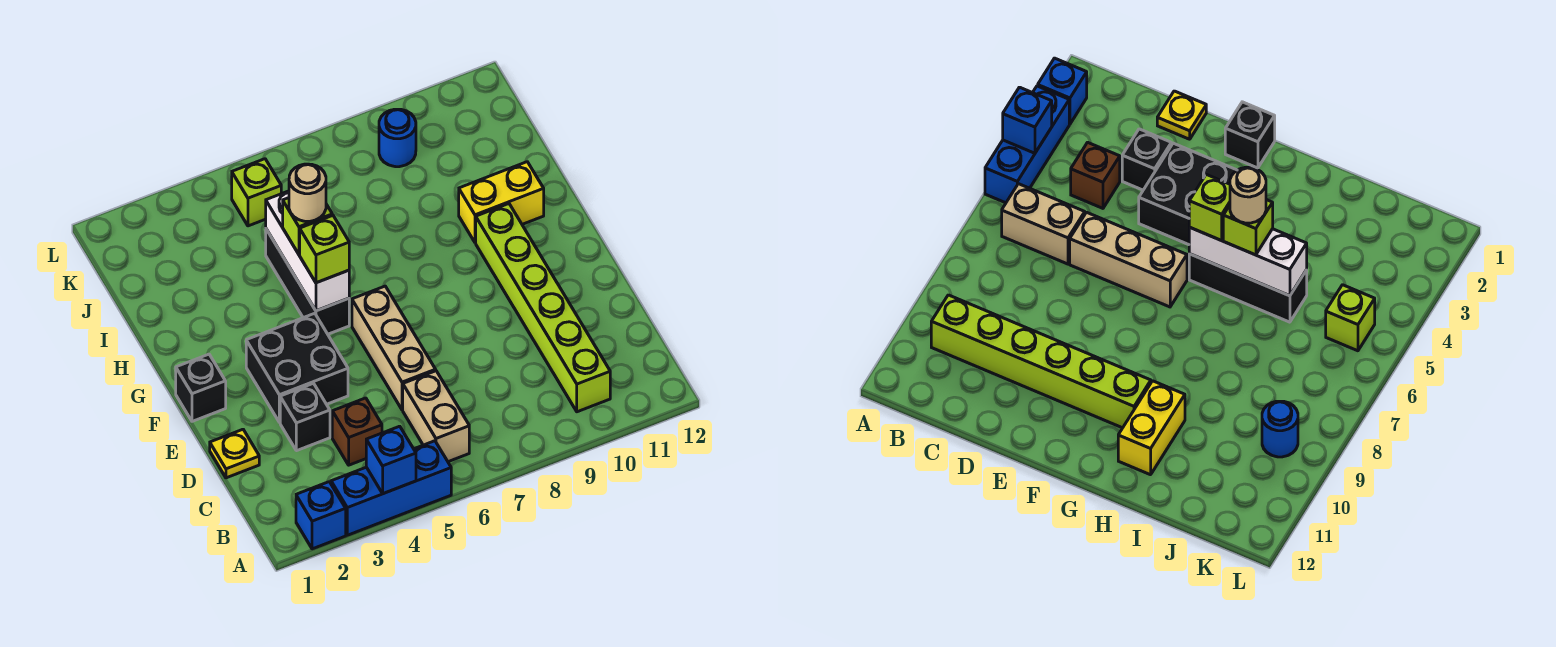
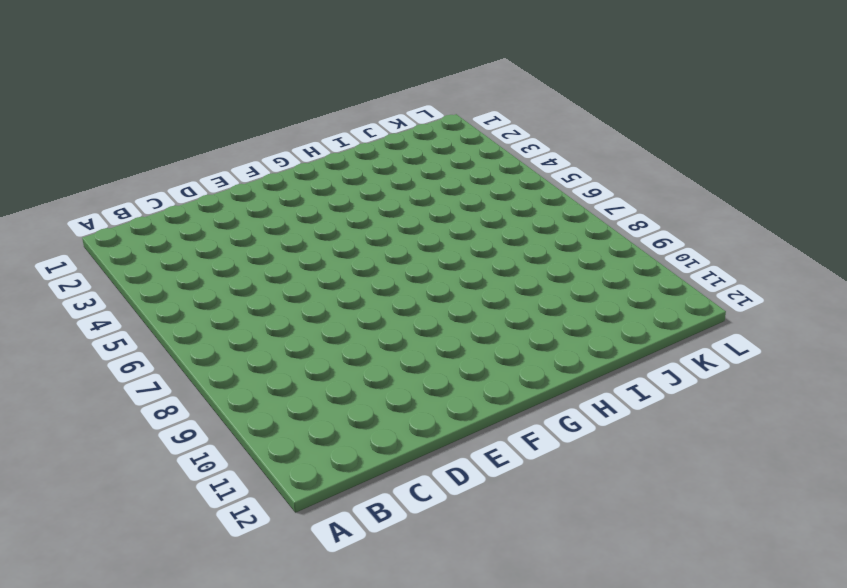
none -> blue 1x1 brick [296,482,346,549]
none -> blue 1x3 brick [331,441,451,535]
none -> tan 1x2 brick [403,371,469,462]

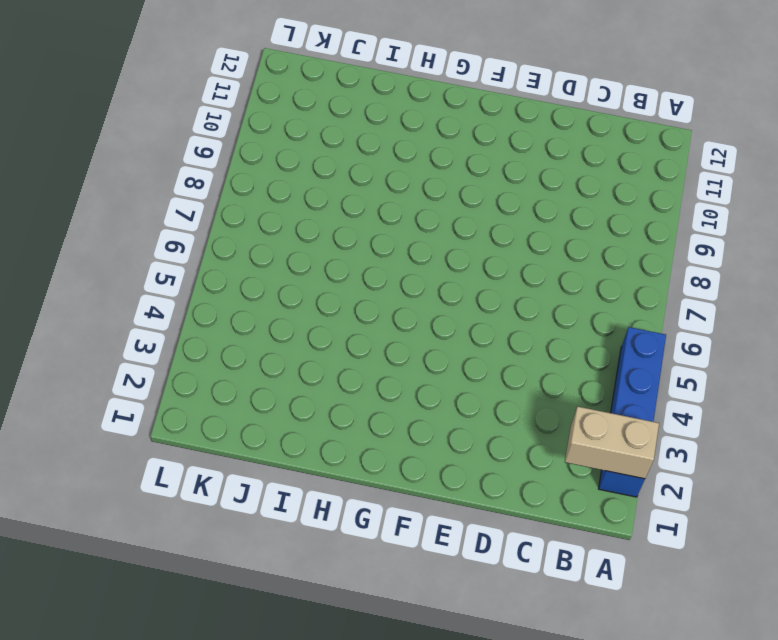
tan 1x2 brick [565,407,659,479] -> tan 1x2 brick moved to [403,371,469,462]
none -> lime 1x6 brick [476,204,610,412]
none -> brown 1x1 brick [332,398,382,465]
none -> yellow 1x1 plate [210,429,259,478]

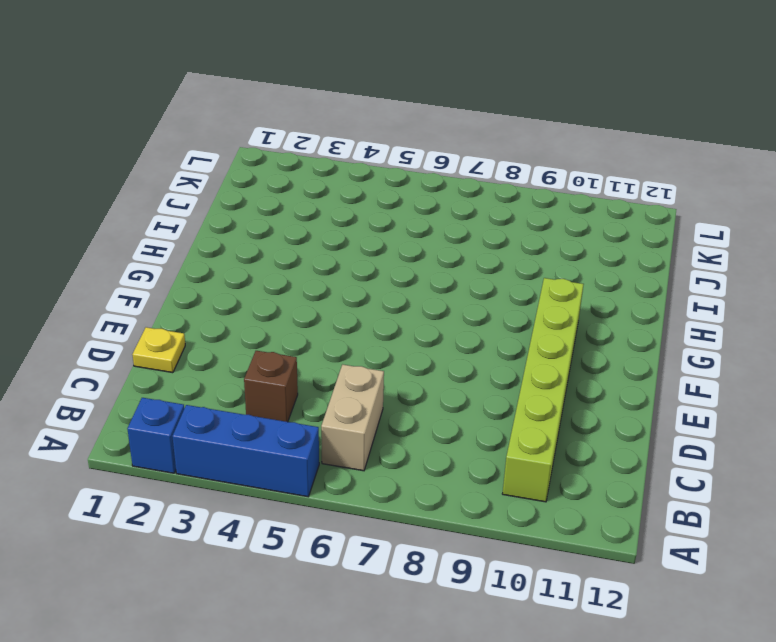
none -> black 1x1 brick [280,383,330,451]
none -> tan 1x3 brick [352,286,436,410]
none -> black 2x2 brick [246,313,348,422]

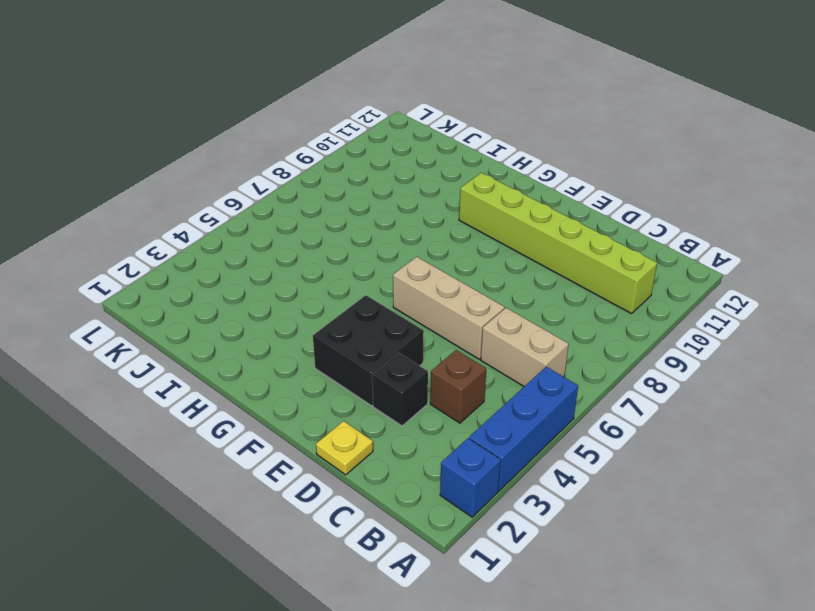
none -> black 1x1 brick [176,354,226,421]
none -> black 1x3 brick [266,229,349,334]
none -> yellow 1x2 brick [459,162,544,243]

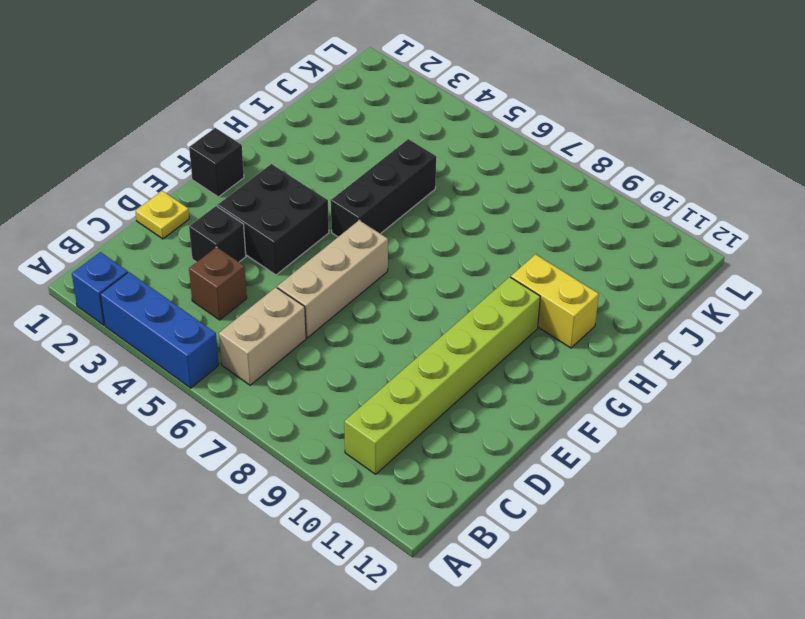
none -> lime 1x1 brick [232,159,281,226]
none -> blue 1x1 round brick [379,109,416,167]
none -> blue 1x1 brick [366,426,416,494]

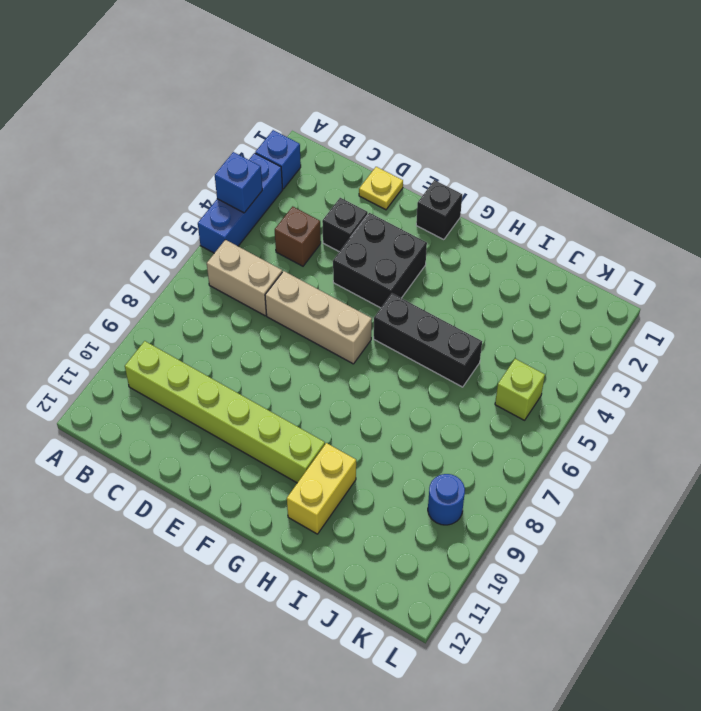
none -> white 1x3 brick [266,191,349,311]
none -> lime 1x1 brick [300,215,349,283]
none -> lime 1x1 brick [283,198,332,254]

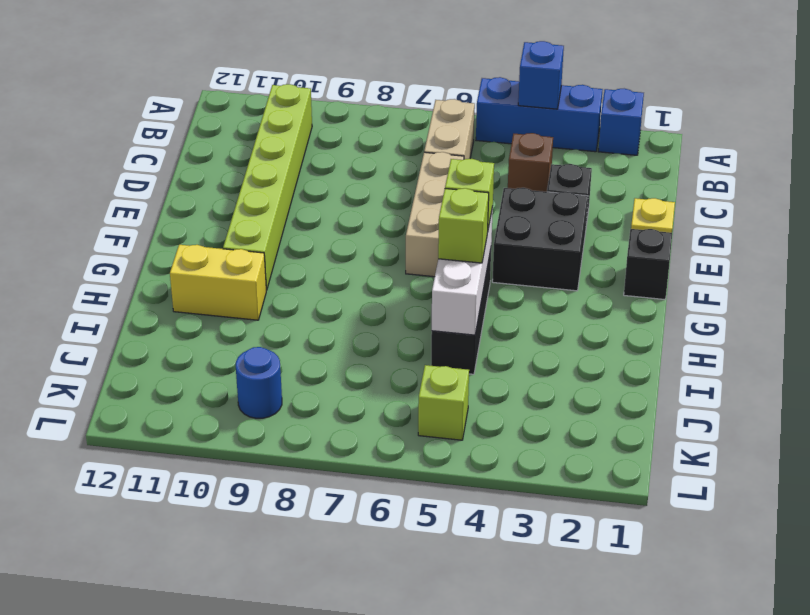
none -> tan 1x1 round brick [289,164,326,221]

